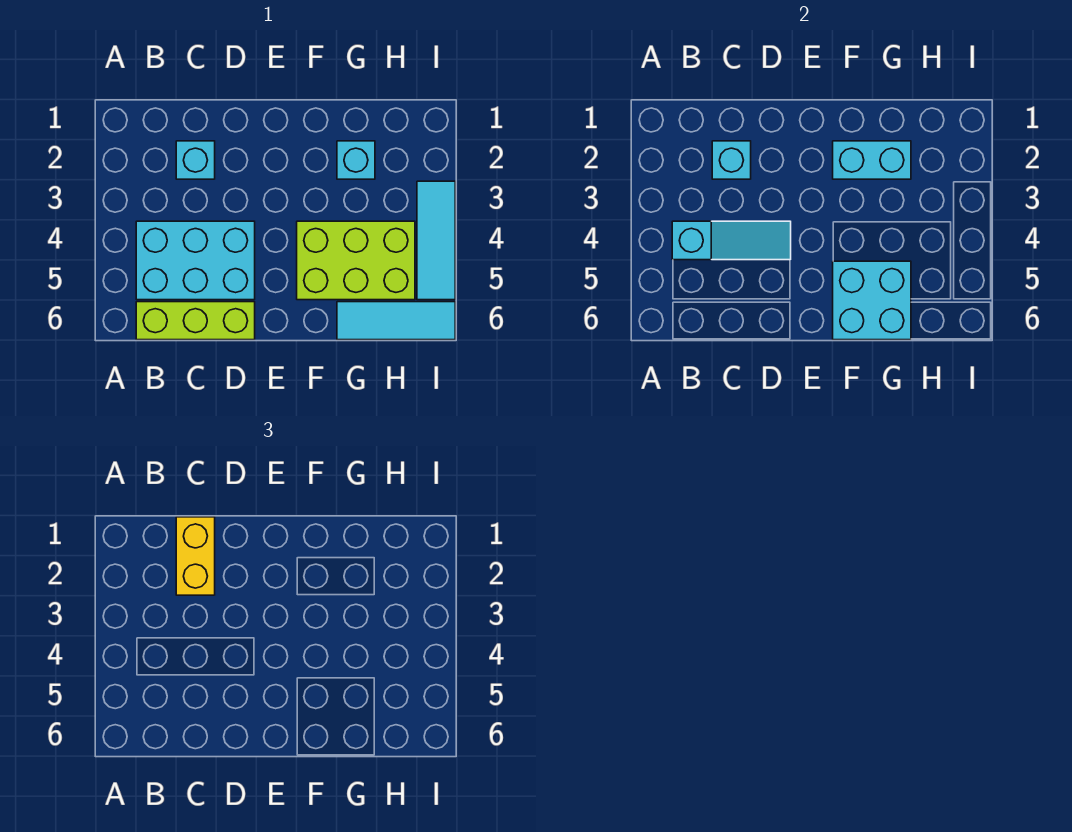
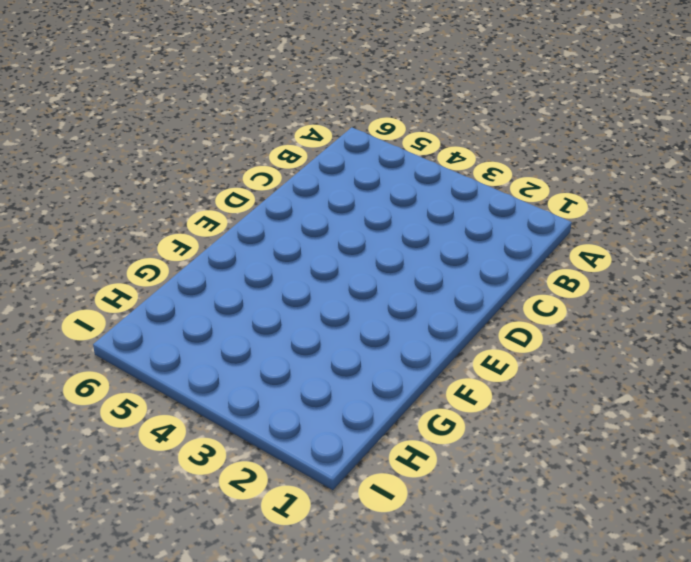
none -> cyan 2x3 brick [136,221,255,300]
none -> lime 1x3 brick [136,302,255,340]
none -> cyan 1x1 brick [176,141,215,179]

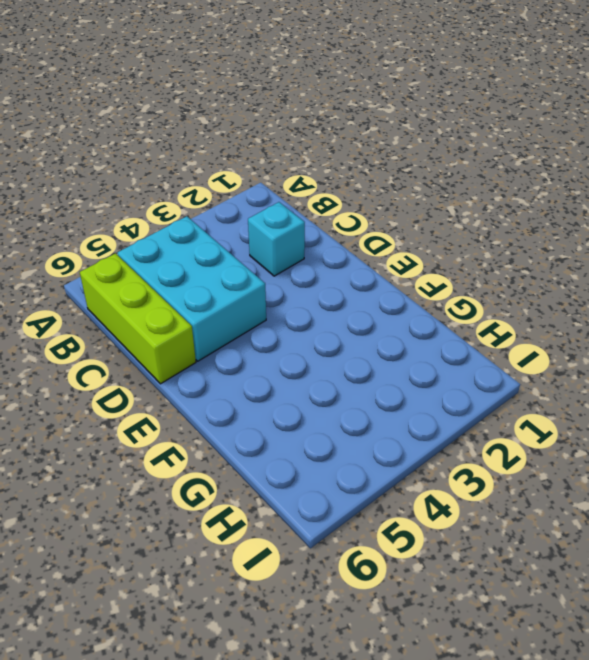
none -> lime 2x3 brick [297,221,415,300]
none -> cyan 1x1 brick [337,141,375,179]
none -> cyan 1x3 tile [337,302,455,340]

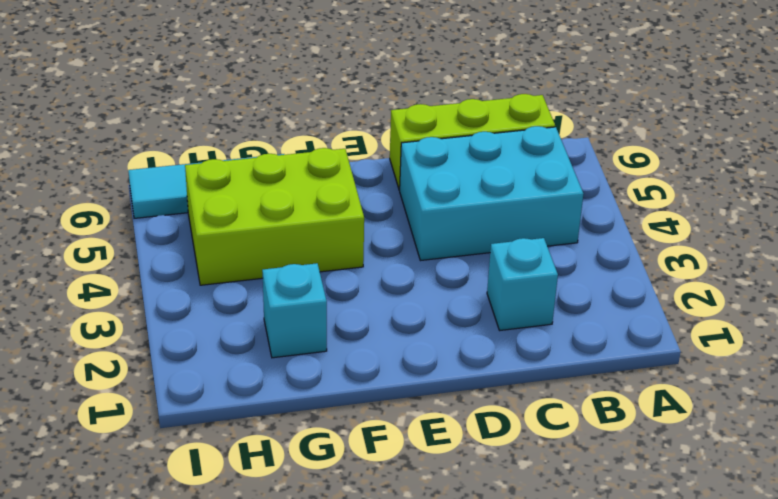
none -> cyan 1x3 tile [417,181,455,300]
none -> cyan 1x3 slope [672,221,791,260]
none -> cyan 1x1 brick [712,141,751,179]

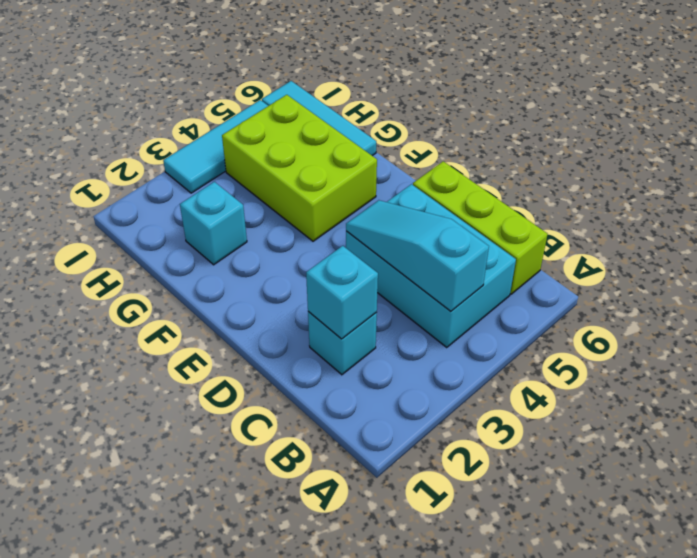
none -> cyan 1x2 brick [833,141,911,179]
none -> cyan 2x2 brick [833,261,911,340]
none -> yellow 1x2 brick [176,517,215,595]

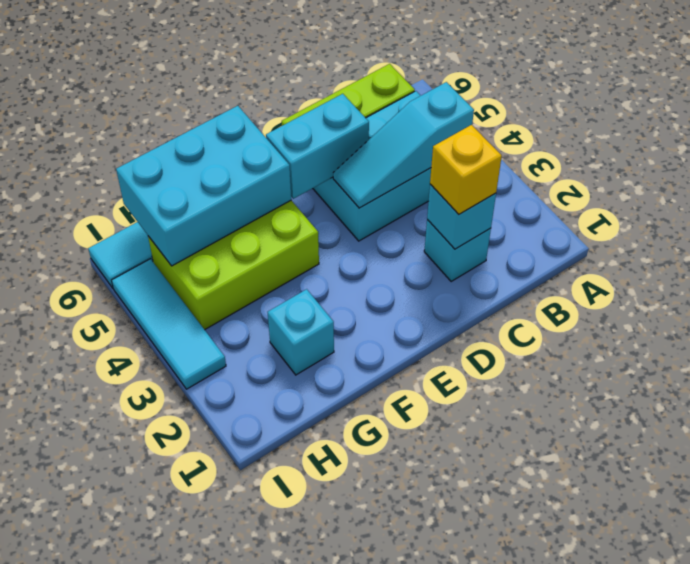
yellow 1x1 brick [430,125,502,214] -> yellow 1x2 brick [176,517,215,595]
cyan 1x2 brick [266,94,369,199] -> cyan 1x2 brick moved to [833,141,911,179]
cyan 2x3 brick [116,106,291,266] -> cyan 2x2 brick [833,261,911,340]

